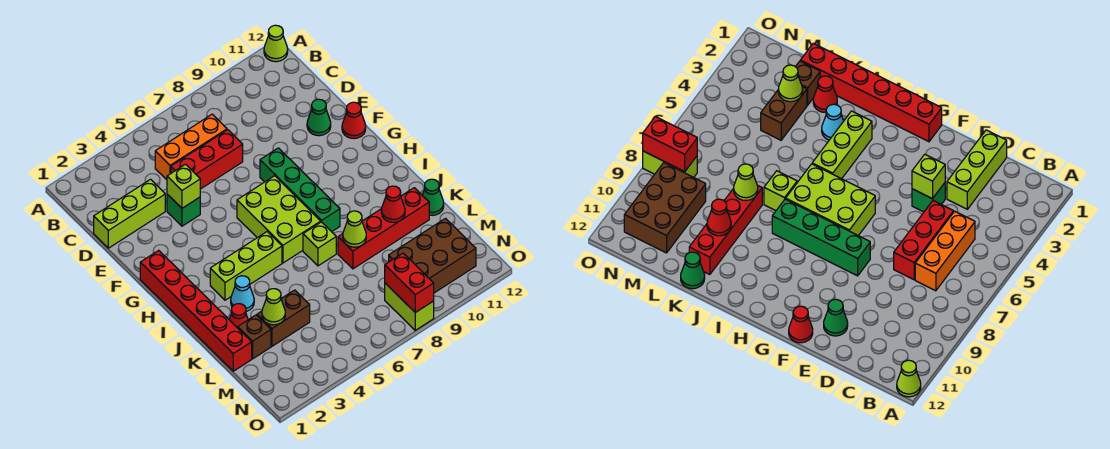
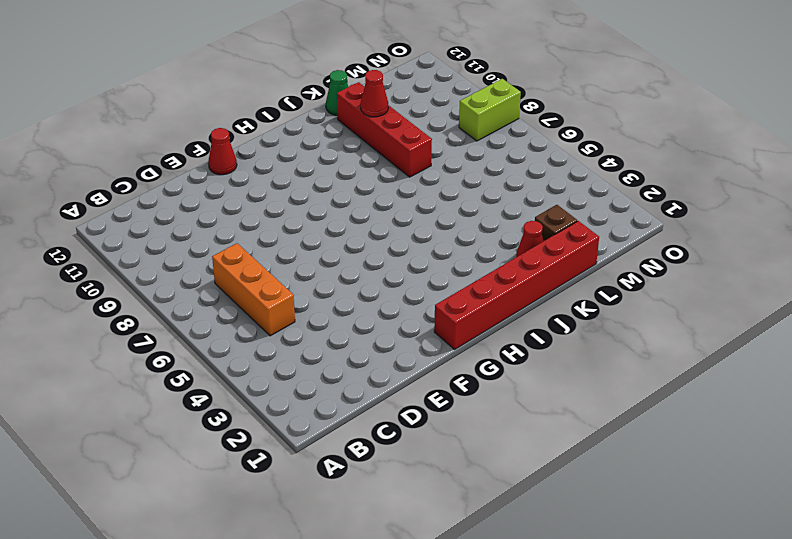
none -> lime 1x1 cone [264,25,288,62]
none -> lime 1x3 brick [94,179,165,248]
none -> red 1x3 brick [171,130,243,189]

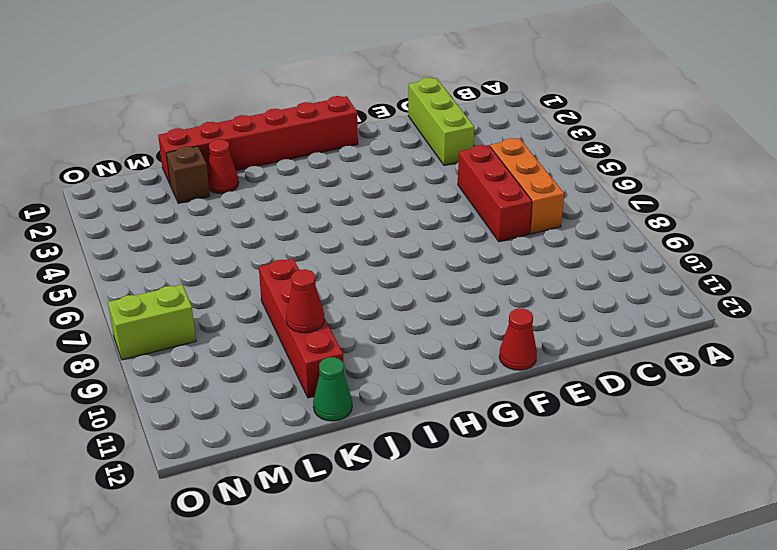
none -> lime 1x1 cone [264,25,288,62]
none -> green 1x1 brick [167,194,200,226]
none -> green 1x1 cone [307,99,331,136]

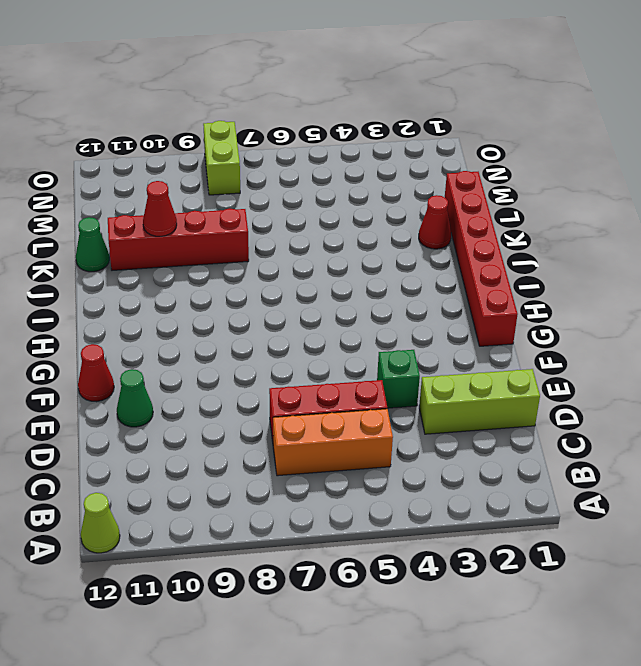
none -> green 1x4 brick [260,148,340,232]
none -> lime 2x3 brick [237,176,321,263]
none -> lime 1x3 brick [210,232,282,300]

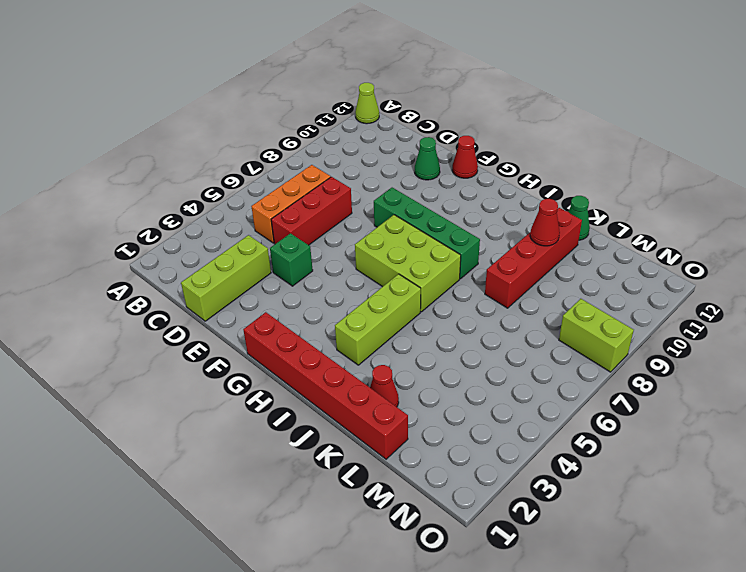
none -> cyan 1x1 cone [231,276,254,311]
none -> lime 1x1 brick [303,222,336,266]
none -> brown 1x1 brick [238,315,271,359]

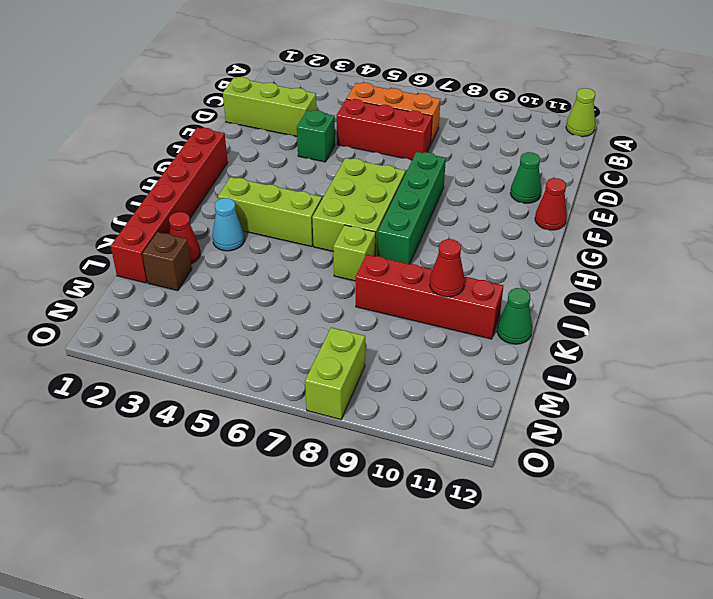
none -> brown 1x2 brick [257,290,310,346]
none -> brown 2x3 brick [389,219,476,293]
none -> lime 1x1 brick [167,164,200,208]

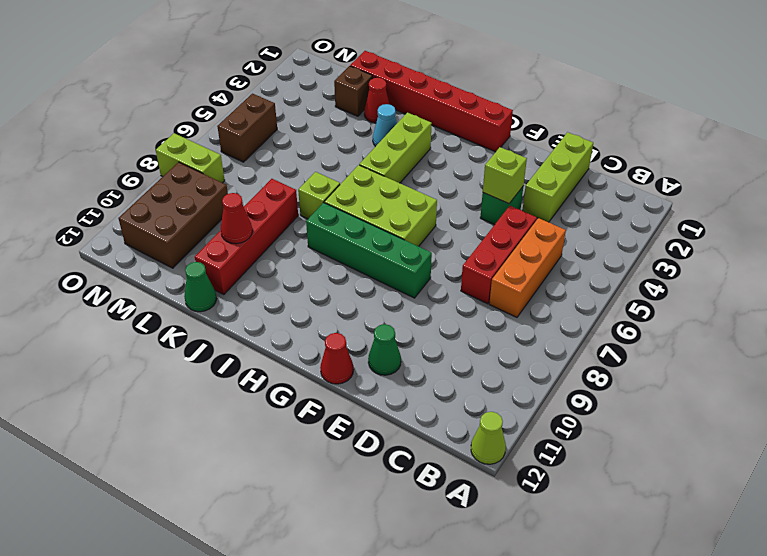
brown 1x2 brick [217,94,277,162] -> brown 1x2 brick moved to [257,290,310,346]
none -> lime 1x1 cone [343,211,366,247]
none -> lime 1x1 cone [262,289,285,325]
none -> red 1x2 brick [385,253,434,313]

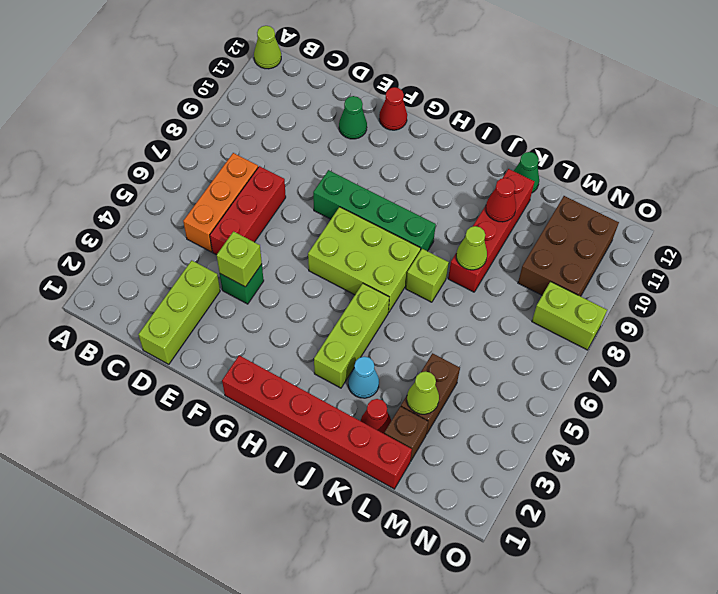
none -> red 1x2 brick [385,253,434,313]

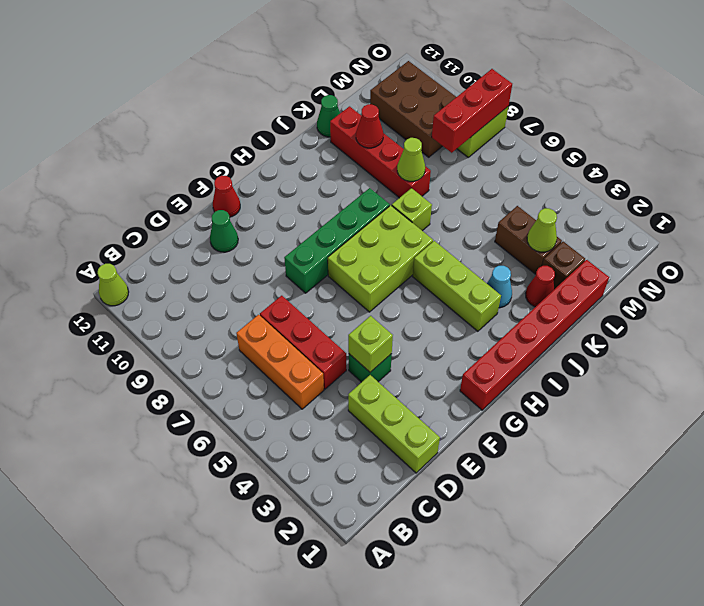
red 1x3 brick [432,69,512,153] -> red 1x2 brick [385,253,434,313]

